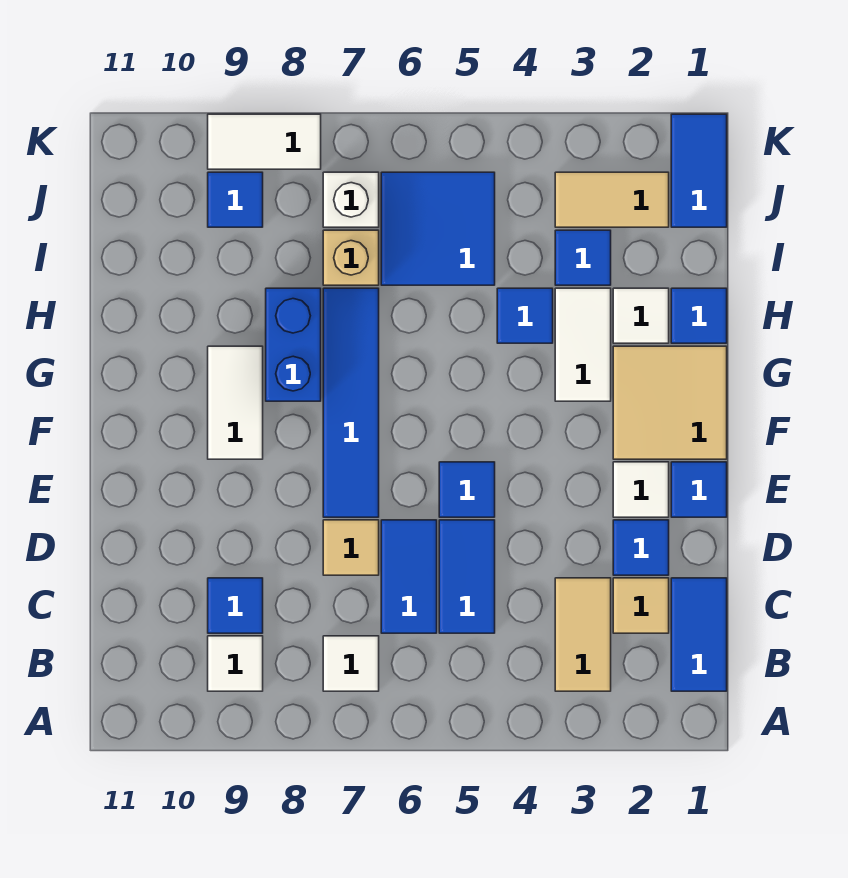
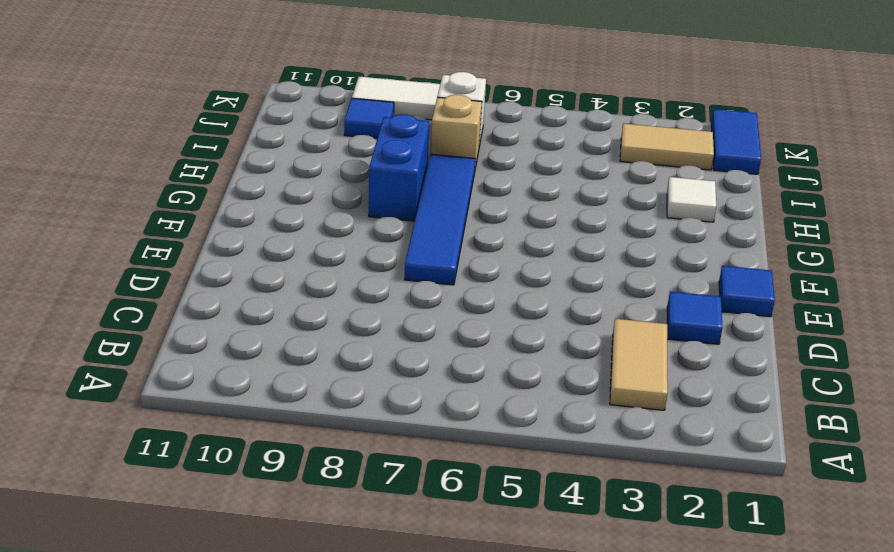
none -> blue 1x2 tile [671,578,727,691]
none -> white 1x1 tile [323,636,379,691]
none -> white 1x1 tile [208,636,263,691]

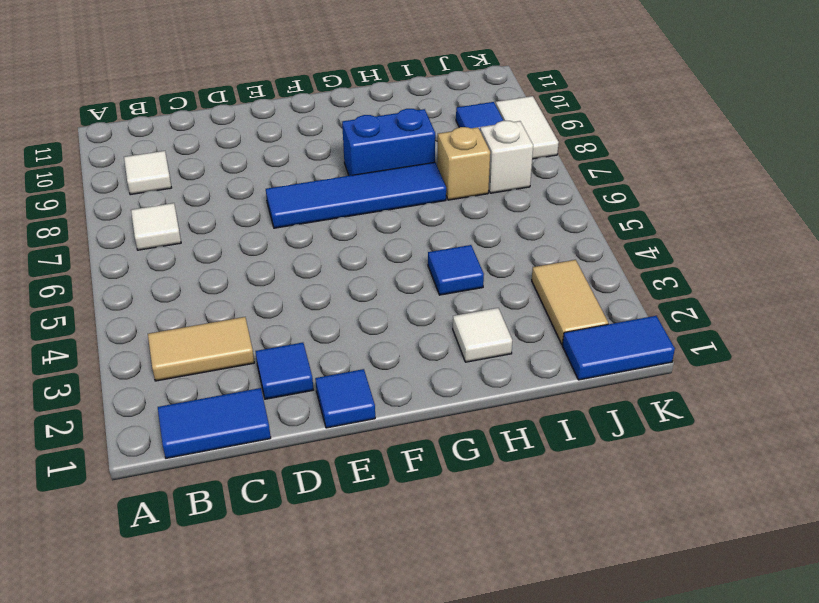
none -> tan 1x1 tile [613,578,669,633]
none -> blue 1x2 tile [439,520,495,633]
none -> blue 1x2 tile [381,520,437,633]

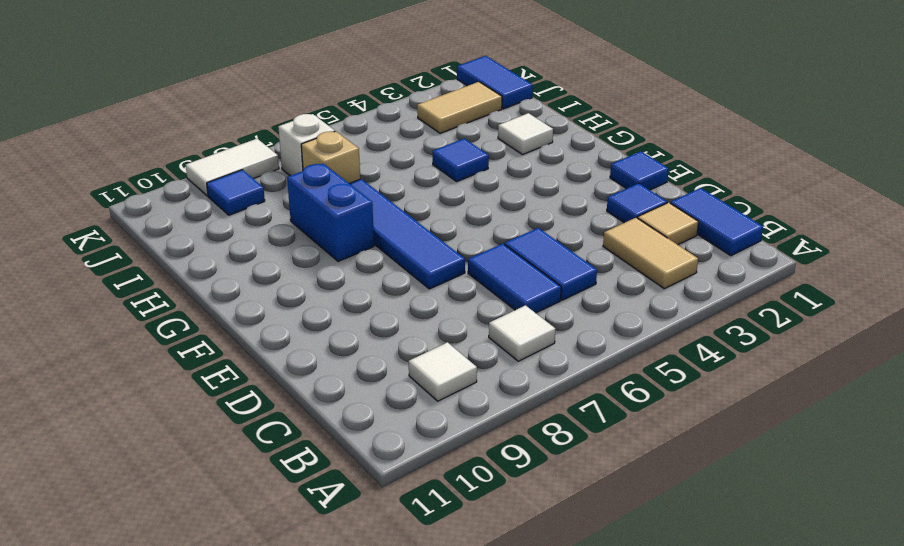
none -> blue 1x1 tile [208,578,263,633]
none -> tan 1x1 tile [323,520,379,575]
none -> white 1x1 tile [613,462,669,517]

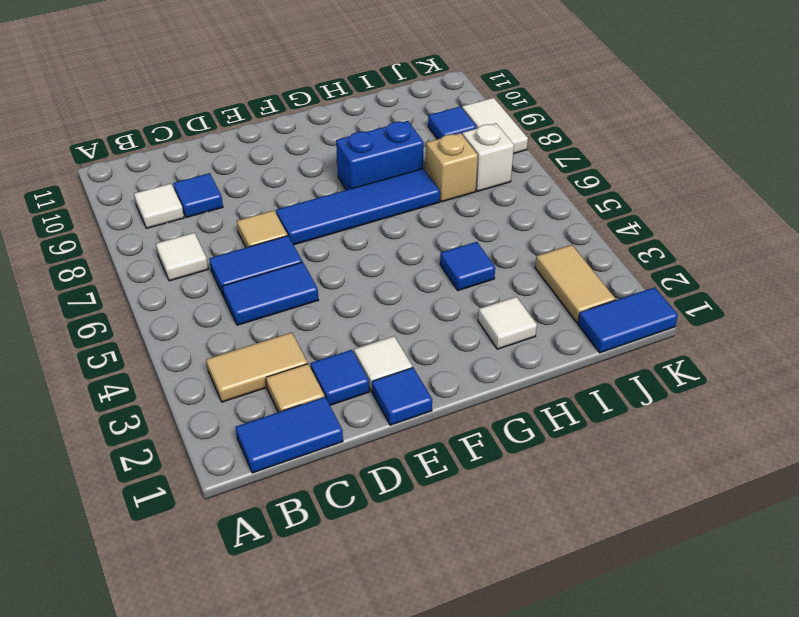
none -> blue 1x1 tile [439,462,495,517]
none -> tan 2x2 tile [613,346,727,459]
none -> white 1x2 tile [208,346,263,459]

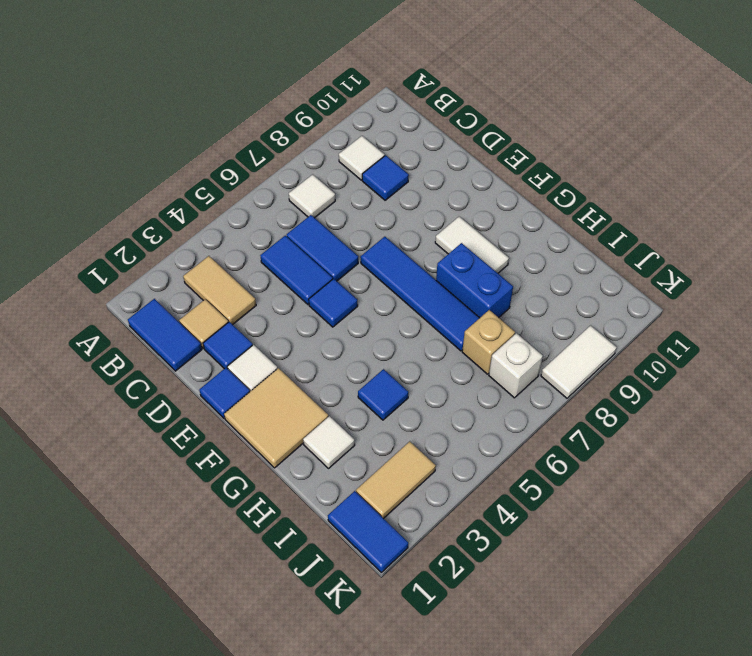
none -> tan 1x1 tile [323,520,379,575]
none -> white 1x2 tile [555,288,611,401]
none -> blue 1x1 tile [671,288,727,343]

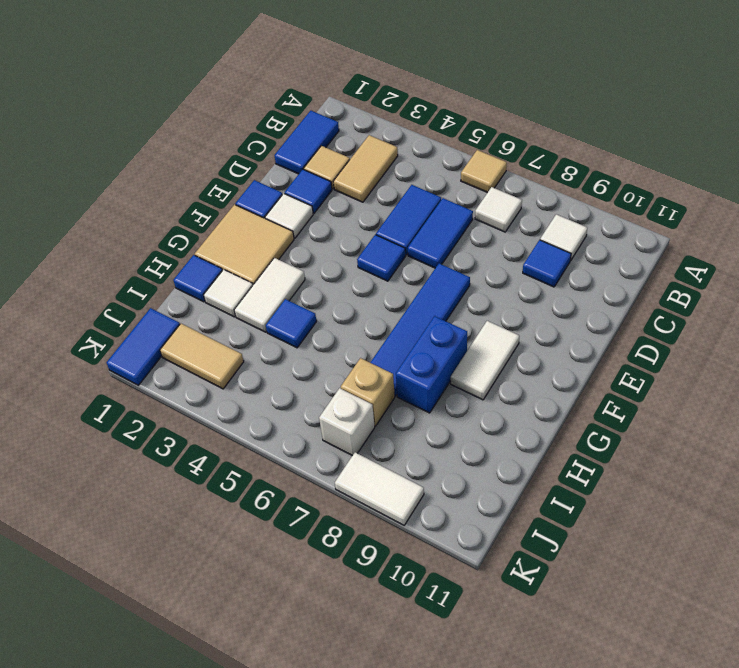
tan 1x1 tile [461,150,507,193] -> tan 1x1 tile moved to [323,520,379,575]
none -> blue 1x1 tile [555,230,611,285]
none -> blue 2x2 tile [381,172,495,285]
none -> blue 1x1 tile [208,172,263,227]

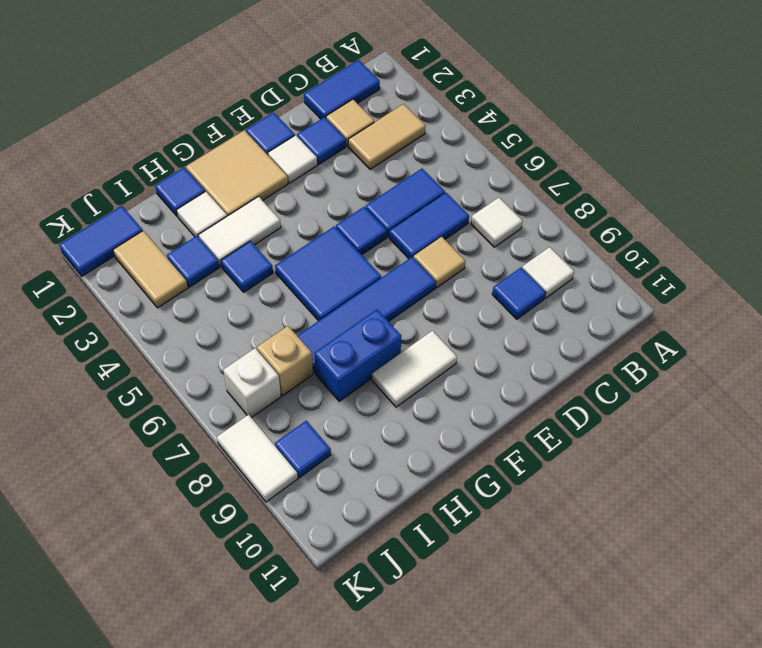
blue 2x2 tile [275,226,381,321] -> blue 2x2 tile moved to [381,172,495,285]

